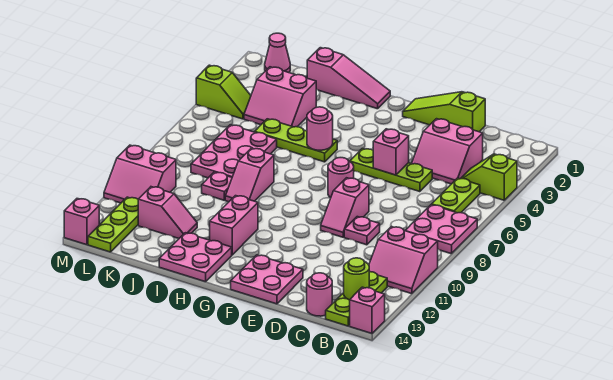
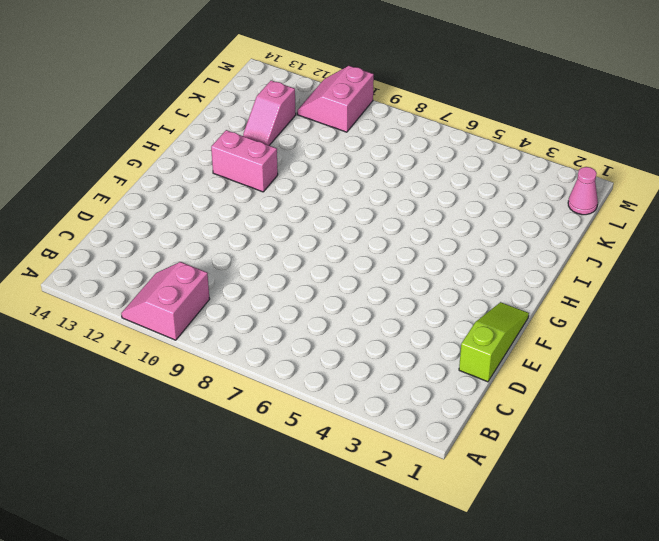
none -> lime 1x2 slope [461,154,517,200]
none -> pink 2x2 plate [405,205,477,254]
none -> pink 1x1 brick [350,287,385,333]
none -> lime 1x2 plate [432,178,480,213]

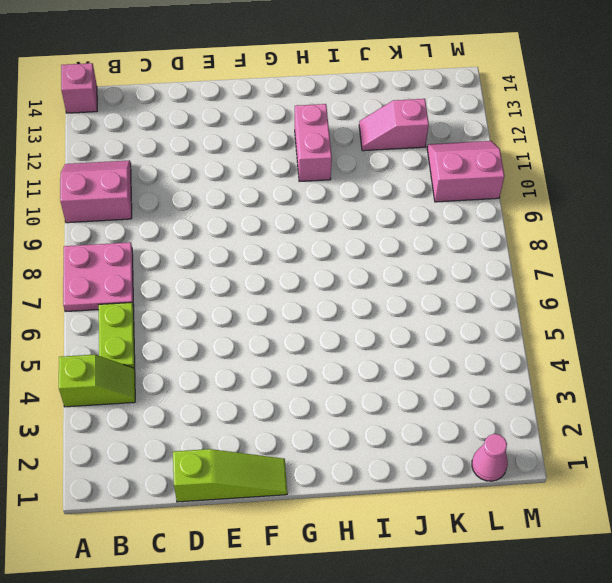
none -> lime 1x3 plate [326,272,387,326]
none -> pink 2x2 slope [412,119,483,184]
none -> pink 1x1 round brick [307,273,332,316]
none -> lime 1x3 plate [350,148,432,192]

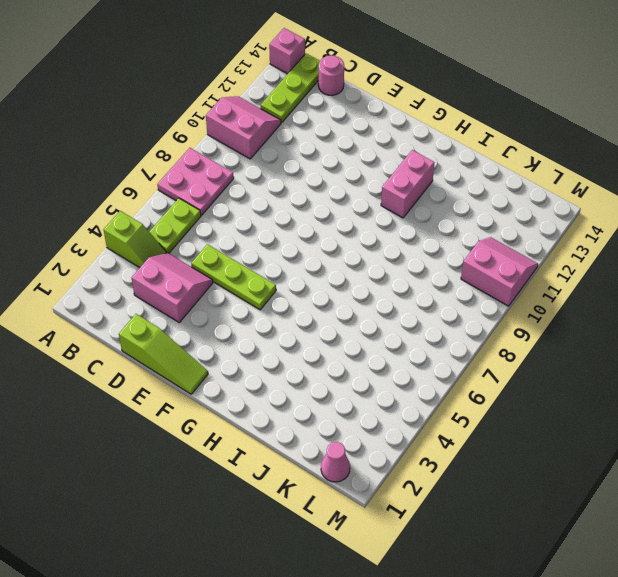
none -> pink 1x1 plate [344,217,380,245]
none -> pink 1x2 slope [321,178,369,237]
none -> pink 2x2 plate [231,255,303,304]
none -> pink 1x1 round brick [328,158,354,198]

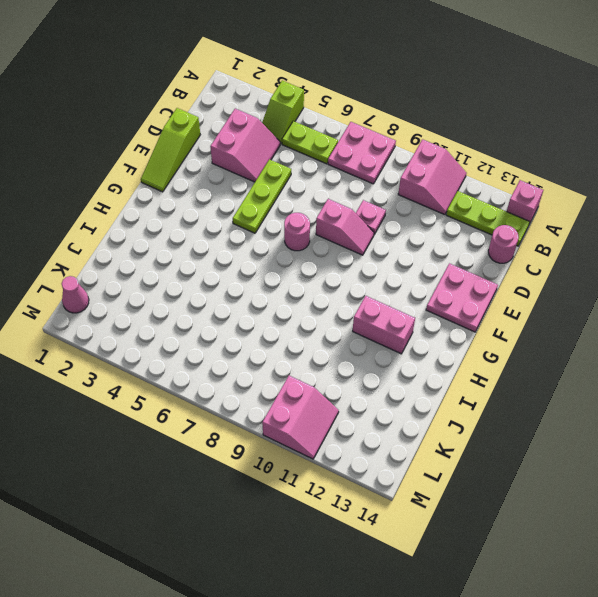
none -> pink 1x3 slope [307,48,390,109]
none -> lime 1x3 plate [255,119,337,162]
none -> pink 2x2 plate [159,233,232,282]
none -> pink 1x2 slope [225,148,274,202]

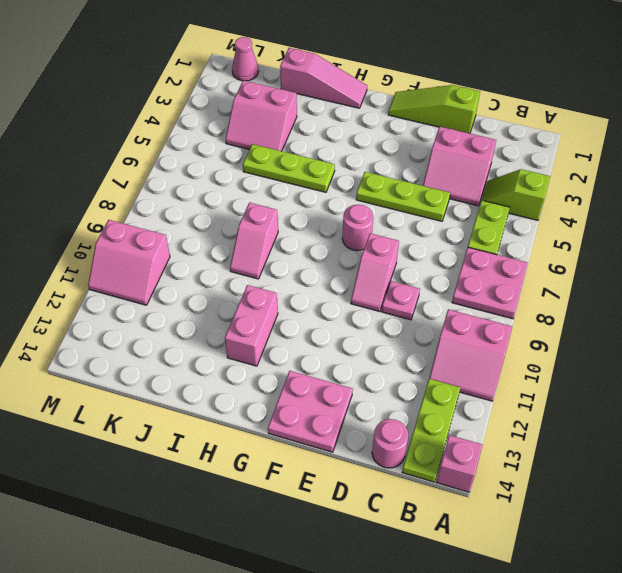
none -> pink 2x2 plate [159,233,232,282]
none -> pink 2x3 plate [191,125,277,178]
none -> pink 1x1 plate [202,172,232,200]
none -> pink 1x2 slope [138,187,197,238]

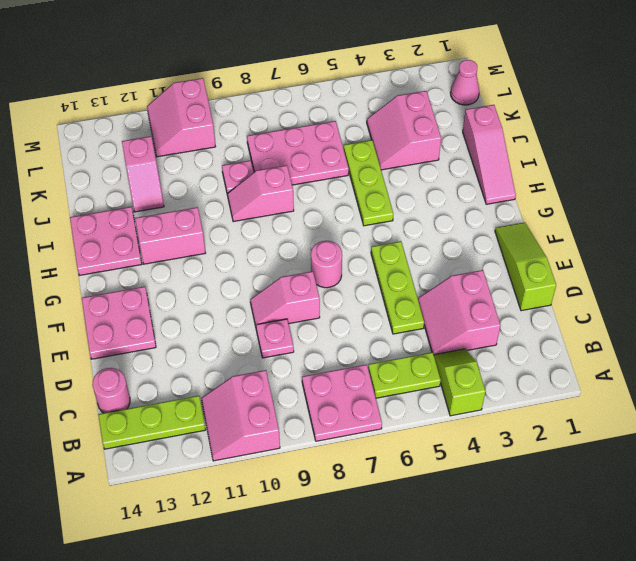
none -> pink 1x1 brick [350,287,385,333]
none -> lime 1x2 slope [196,65,251,119]
none -> lime 1x3 plate [88,197,138,252]
none -> pink 1x1 brick [64,199,99,245]

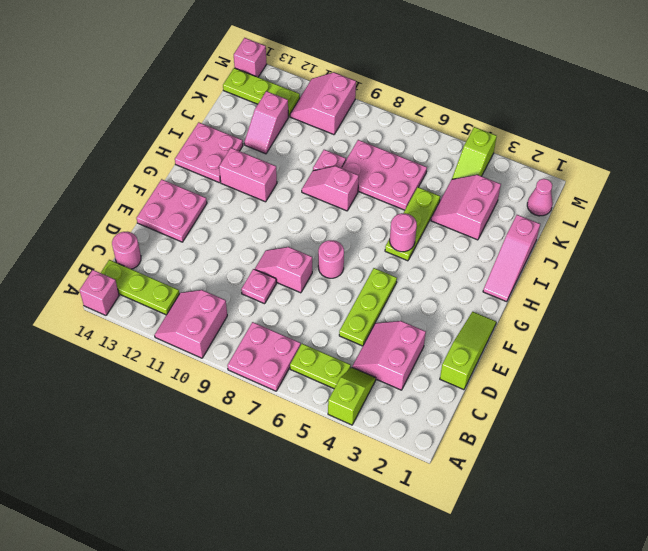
none -> lime 1x1 round brick [344,258,369,300]
none -> pink 1x1 brick [373,129,409,175]

